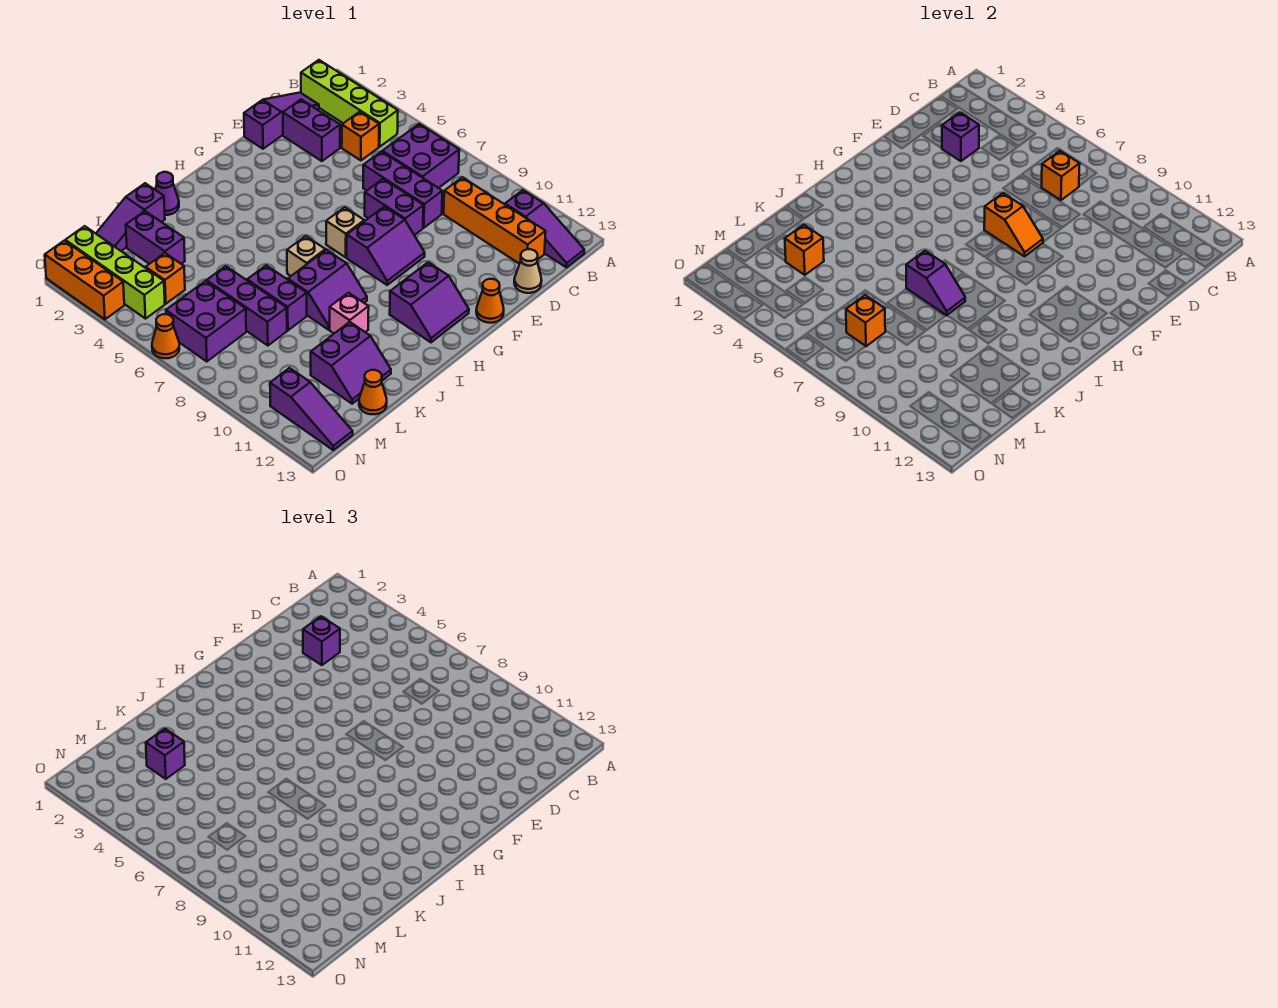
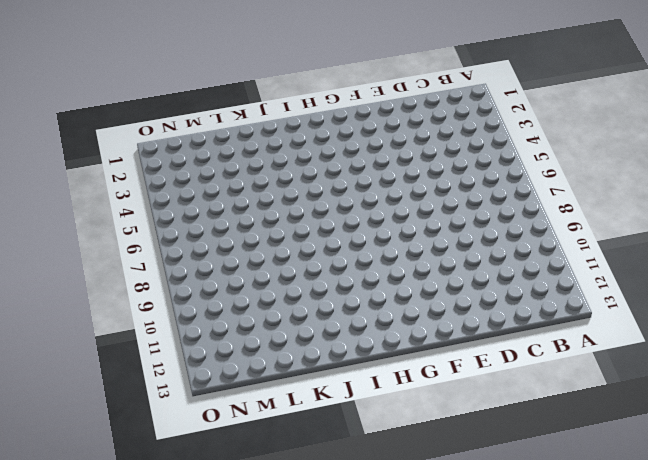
none -> lime 1x4 brick [301,60,398,147]
none -> purple 2x2 brick [382,124,459,188]
none -> purple 1x3 slope [505,190,584,267]
none -> purple 1x3 slope [244,93,319,149]

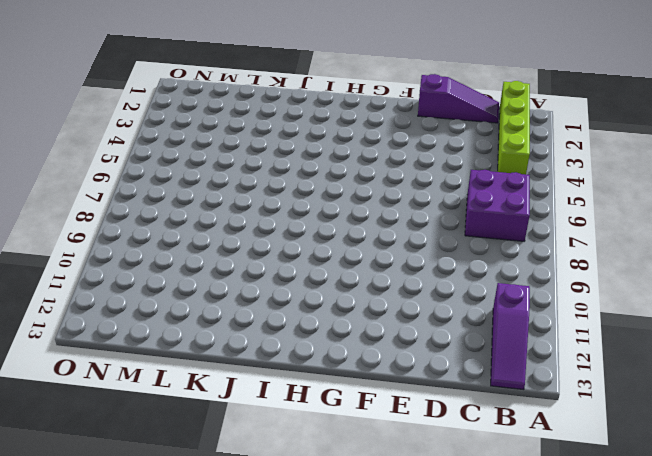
none -> orange 1x1 brick [342,112,379,160]
none -> orange 1x4 brick [444,177,546,264]
none -> purple 1x2 brick [283,100,340,161]
none -> purple 1x3 brick [363,152,442,228]

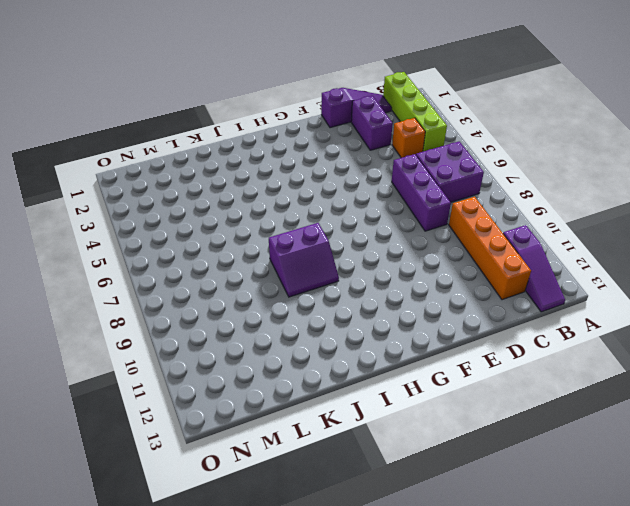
none -> tan 1x1 cone [514,249,542,293]
none -> purple 1x2 brick [365,179,423,235]
none -> purple 2x2 slope [347,207,425,285]
none -> orange 1x1 cone [476,279,504,323]

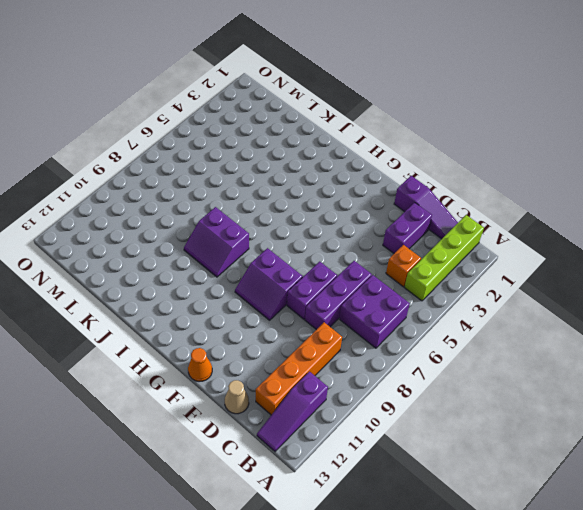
none -> tan 1x1 brick [326,207,364,257]
none -> purple 2x2 slope [390,262,469,342]
none -> tan 1x1 brick [287,236,325,276]
none -> purple 1x1 cone [155,172,179,215]

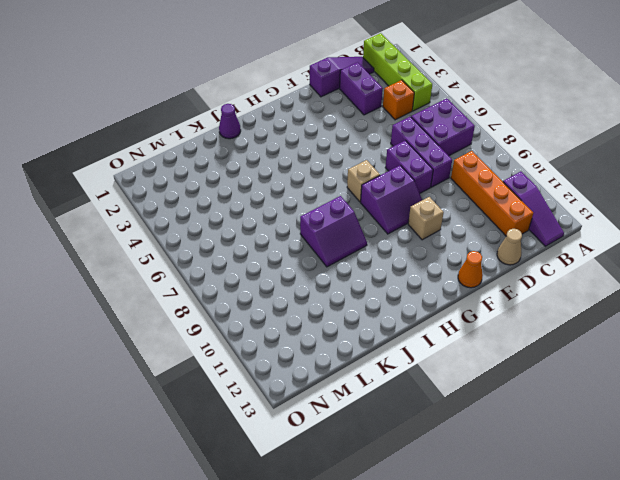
tan 1x1 brick [408,197,444,240] -> tan 1x1 brick moved to [287,236,325,276]
none -> purple 2x2 slope [390,262,469,342]
none -> pink 1x1 brick [330,293,369,333]
none -> purple 1x3 slope [96,183,165,251]
none -> purple 1x2 brick [247,265,307,330]

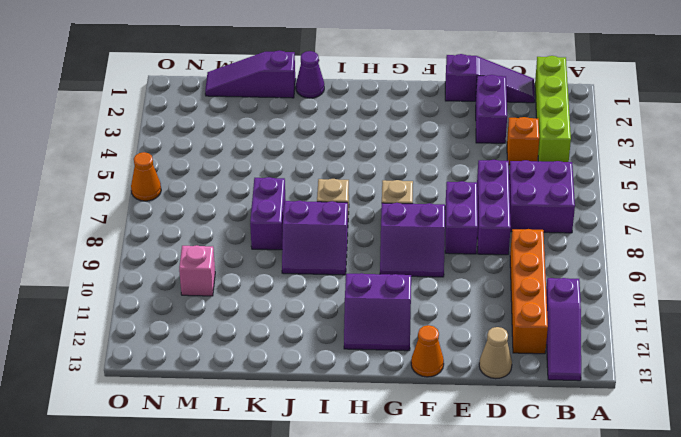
pink 1x1 brick [179,245,215,296] -> pink 1x1 brick moved to [330,293,369,333]
none -> purple 2x2 slope [311,322,391,404]
none -> purple 1x2 brick [126,211,185,264]
none -> purple 1x3 brick [207,266,287,346]
none -> orange 1x1 cone [359,370,387,414]

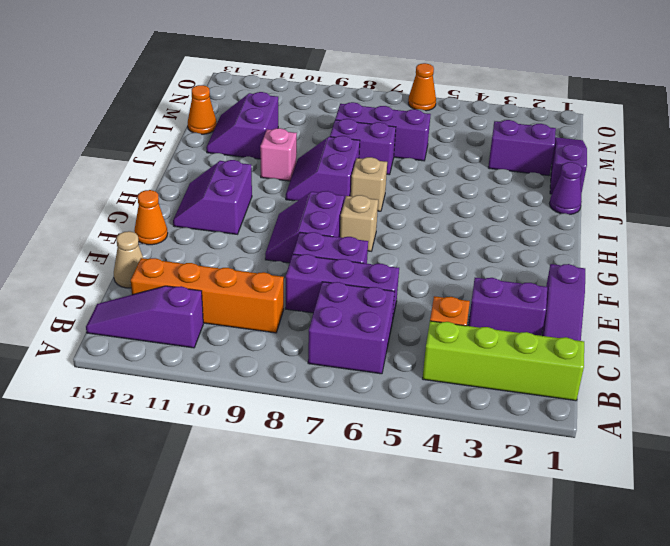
none -> orange 1x1 brick [146,253,185,304]
none -> purple 2x2 brick [166,281,246,362]
none -> lime 1x4 brick [65,226,165,319]
none -> purple 1x3 slope [270,368,353,450]

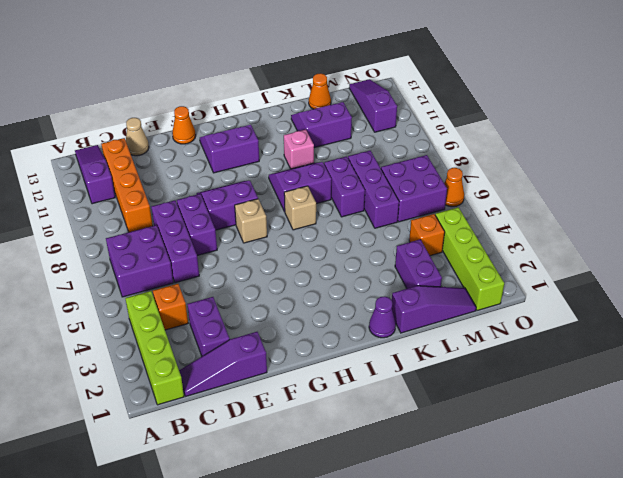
none -> orange 1x3 brick [45,241,124,319]
none -> orange 1x1 brick [1041,151,1080,200]
none -> purple 1x1 brick [942,112,979,161]
none -> orange 1x2 slope [984,193,1043,256]

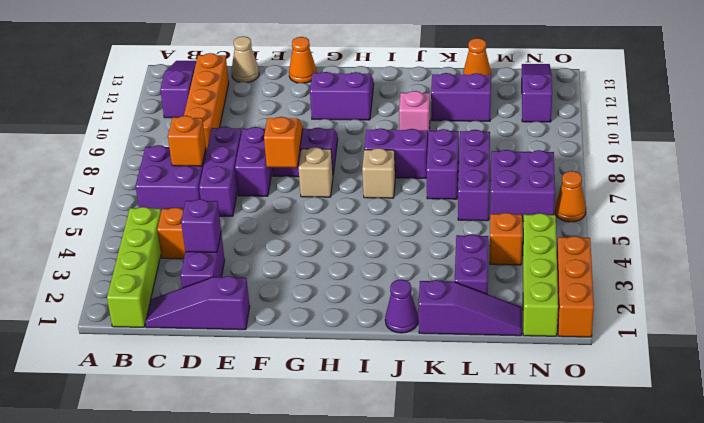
none -> purple 1x2 slope [906,251,965,315]
none -> orange 1x1 brick [785,225,824,275]
none -> orange 1x1 brick [846,295,885,346]
none -> purple 1x1 brick [303,616,340,665]

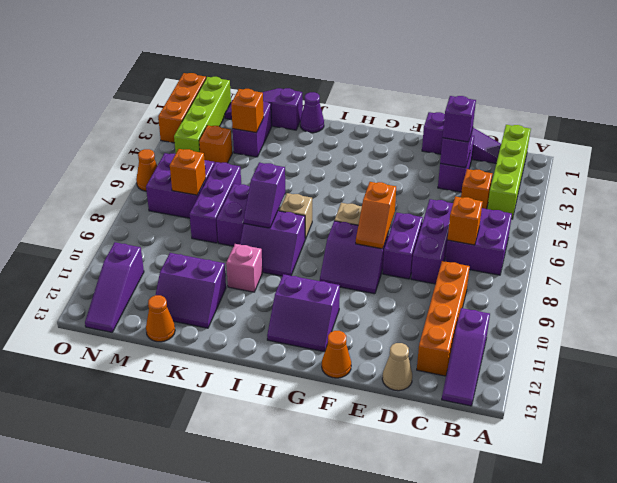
none -> purple 1x1 brick [146,729,185,779]

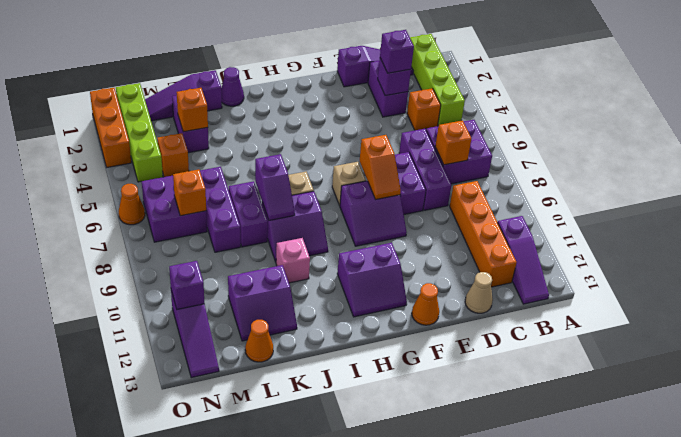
purple 1x1 brick [169,261,204,309] -> purple 1x1 brick moved to [146,729,185,779]

